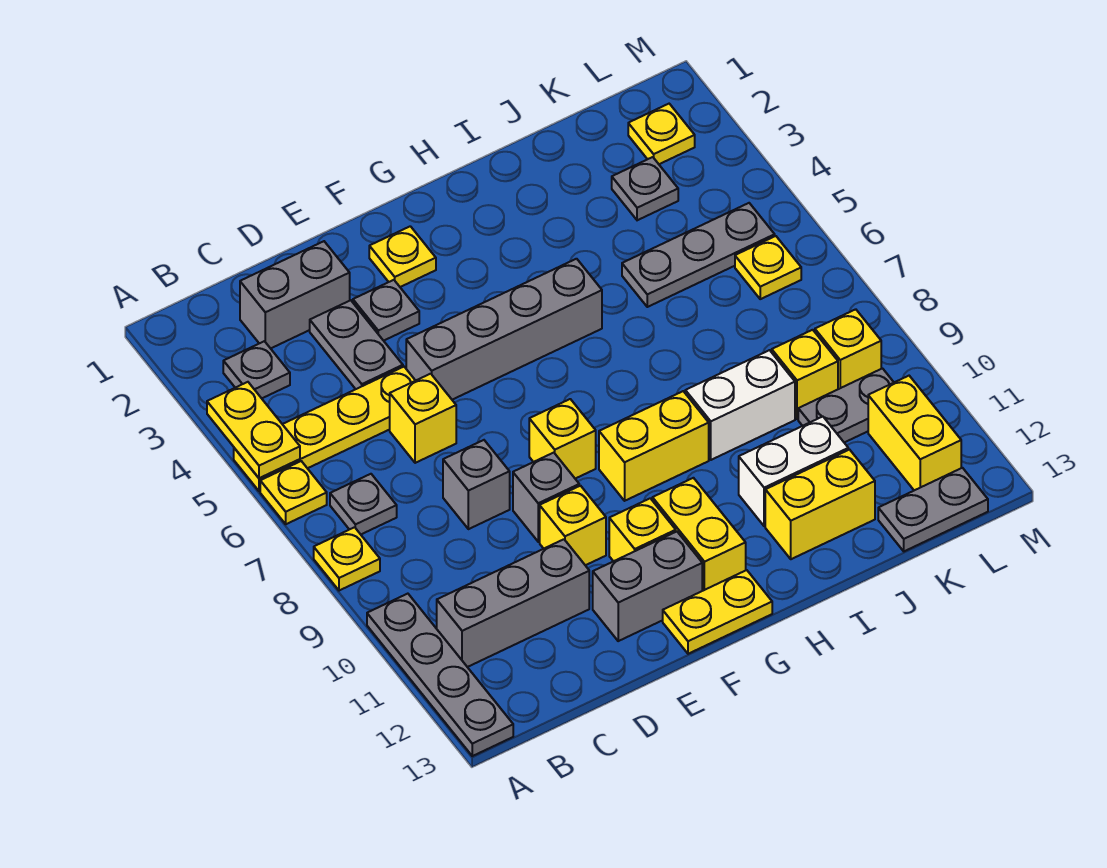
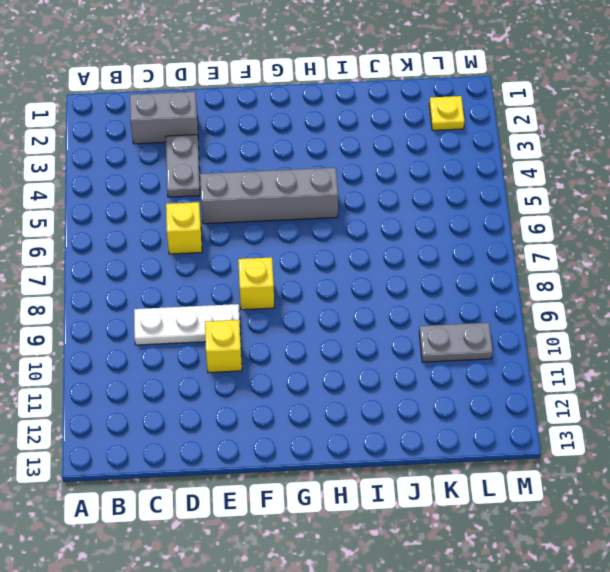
white 1x3 plate [134,304,240,345] -> grey 1x1 brick [513,453,579,542]
none -> yellow 1x4 plate [234,367,416,491]
none -> yellow 1x1 plate [260,461,327,524]
none -> yellow 1x1 plate [314,527,380,591]
none -> grey 1x4 plate [367,594,513,756]

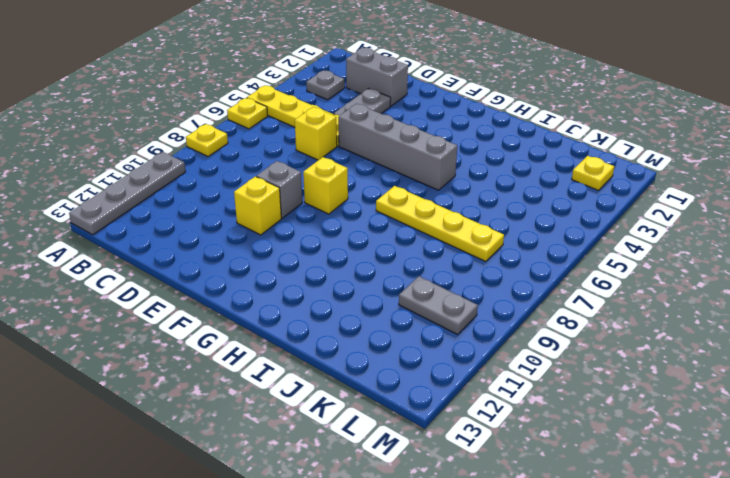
yellow 1x4 plate [376,186,504,262] -> none
none -> grey 1x1 plate [330,474,397,534]
none -> grey 1x3 brick [437,539,589,667]
none -> grey 1x1 brick [443,440,510,529]
none -> grey 1x1 plate [353,280,419,341]

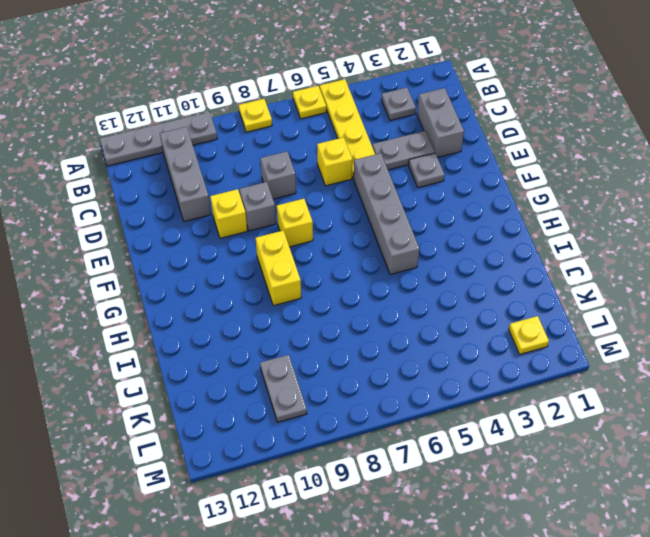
none -> grey 1x1 plate [330,474,397,534]
none -> grey 1x2 brick [593,532,702,641]
none -> yellow 1x1 plate [369,226,436,287]
none -> yellow 1x1 brick [609,498,676,561]

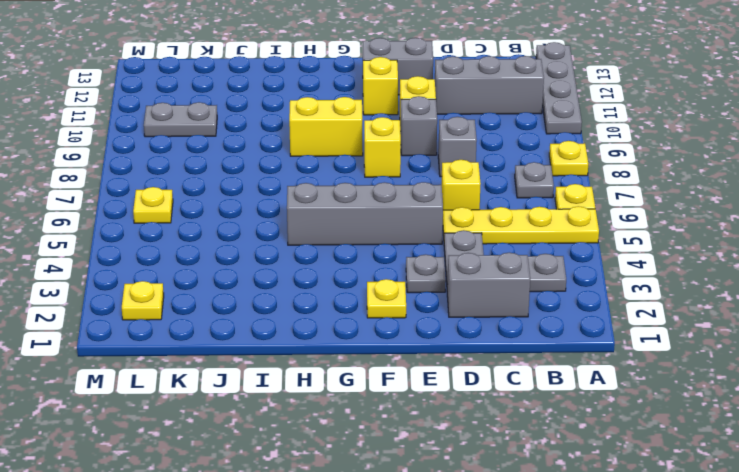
none -> yellow 1x2 plate [663,570,772,654]
none -> yellow 1x2 brick [652,478,746,591]
none -> white 1x2 brick [685,350,795,460]
none -> white 1x2 brick [739,417,848,526]

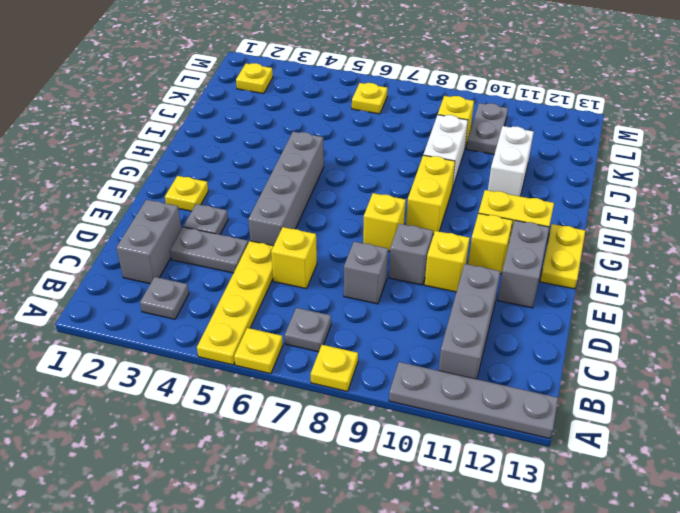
none -> yellow 1x2 brick [765,450,875,559]
none -> grey 1x3 plate [622,203,775,307]
none -> grey 1x1 plate [612,157,678,220]
none -> grey 1x2 plate [878,468,988,551]

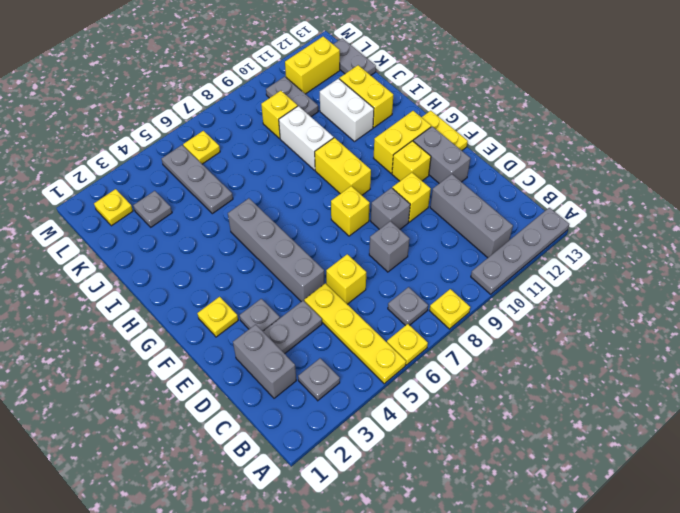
none -> yellow 1x1 brick [815,309,881,389]
none -> yellow 1x2 plate [207,382,300,478]

